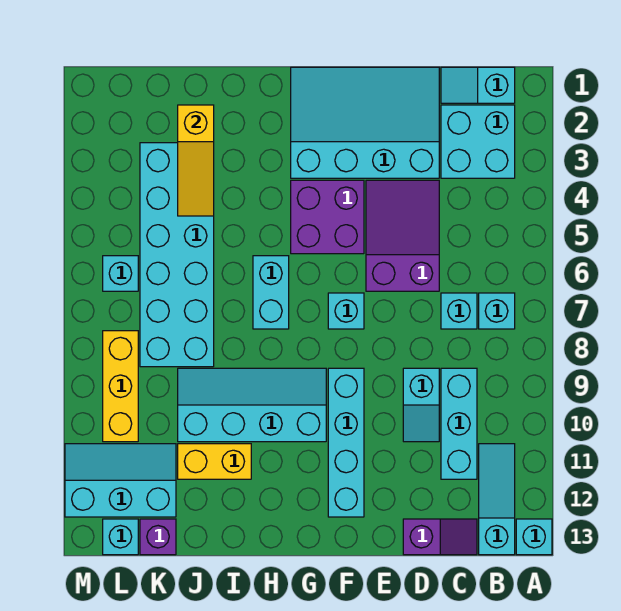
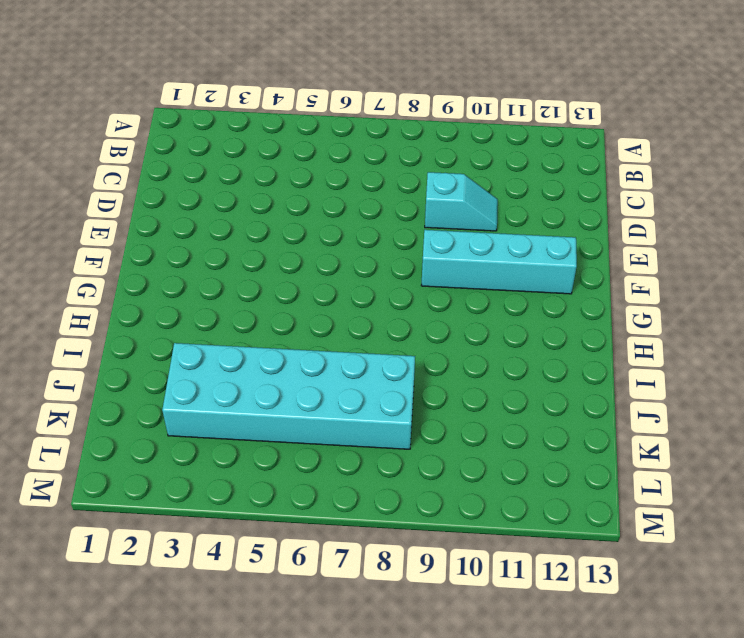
none -> cyan 1x1 brick [516,519,552,555]
none -> cyan 1x2 slope [441,67,515,103]
none -> cyan 2x2 brick [441,105,515,178]

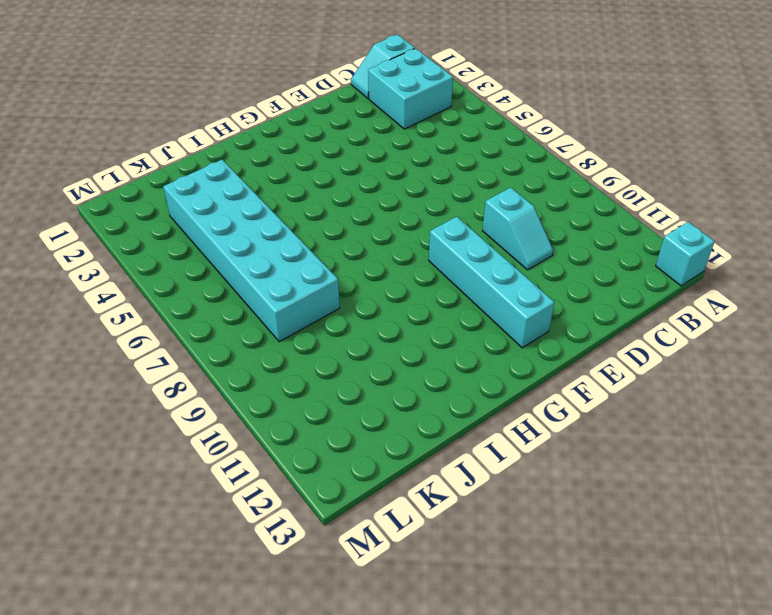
none -> cyan 1x1 brick [479,293,515,329]
none -> cyan 1x3 slope [479,444,515,555]
none -> cyan 1x1 brick [441,293,477,329]

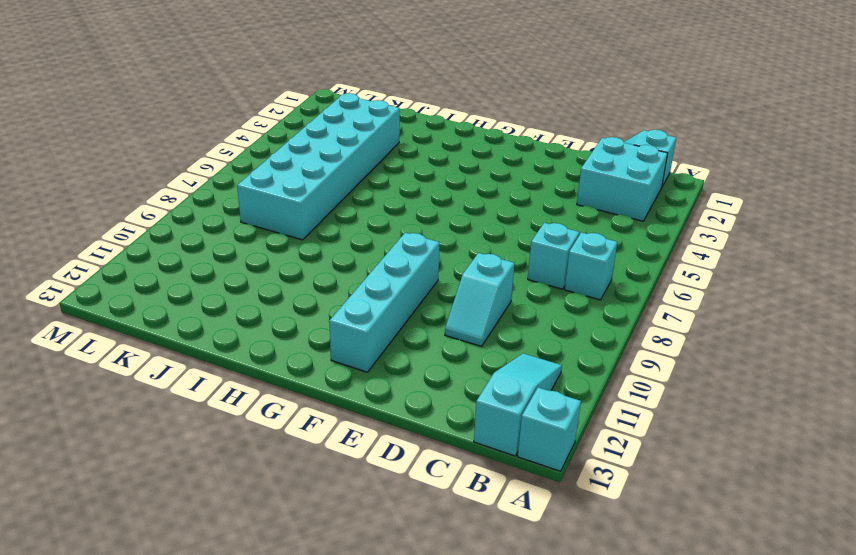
none -> cyan 1x3 brick [441,368,477,479]
none -> purple 1x2 slope [403,519,477,555]
none -> cyan 3x4 slope [291,67,439,178]

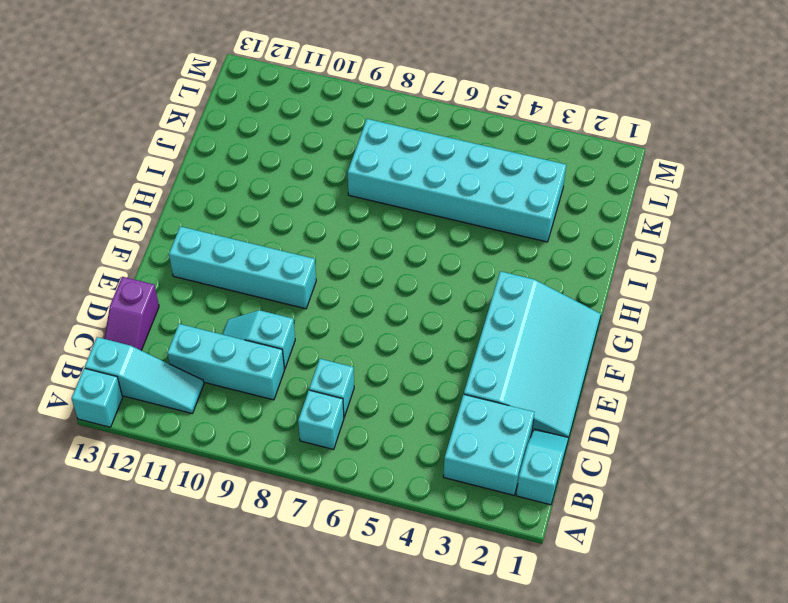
none -> purple 2x3 slope [366,180,439,291]
none -> purple 2x2 brick [291,180,364,254]
none -> cyan 1x1 brick [328,293,364,329]

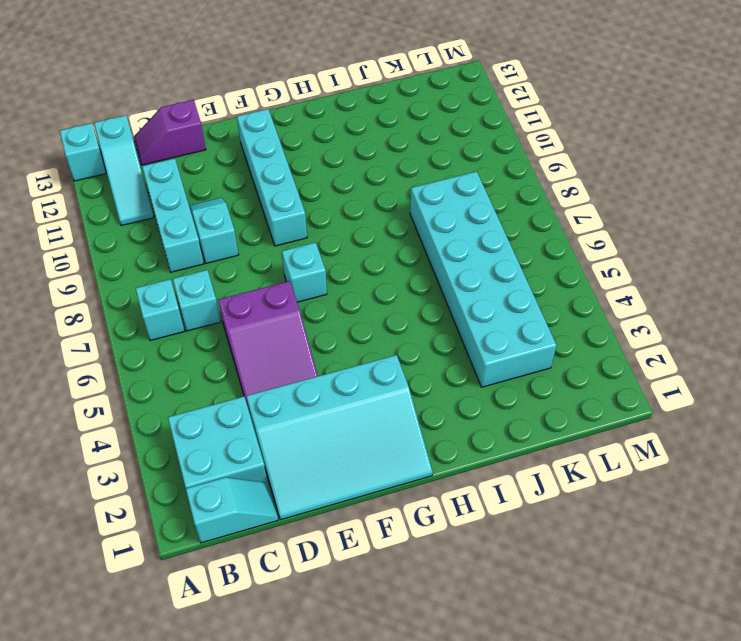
none -> purple 2x2 brick [291,180,364,254]
none -> cyan 2x4 slope [178,368,326,442]
none -> cyan 1x2 brick [253,256,289,329]

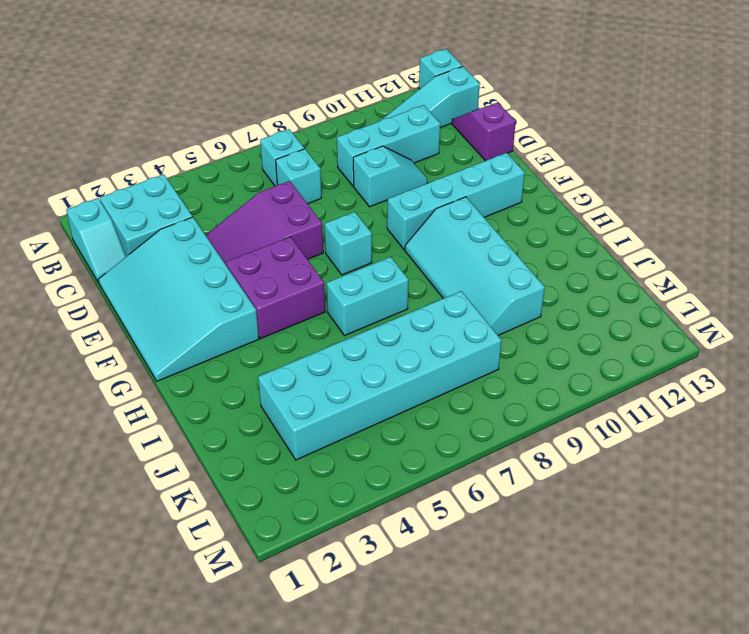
none -> yellow 1x2 brick [178,444,251,479]
none -> cyan 2x3 slope [65,444,176,517]
none -> purple 1x1 brick [140,519,176,555]

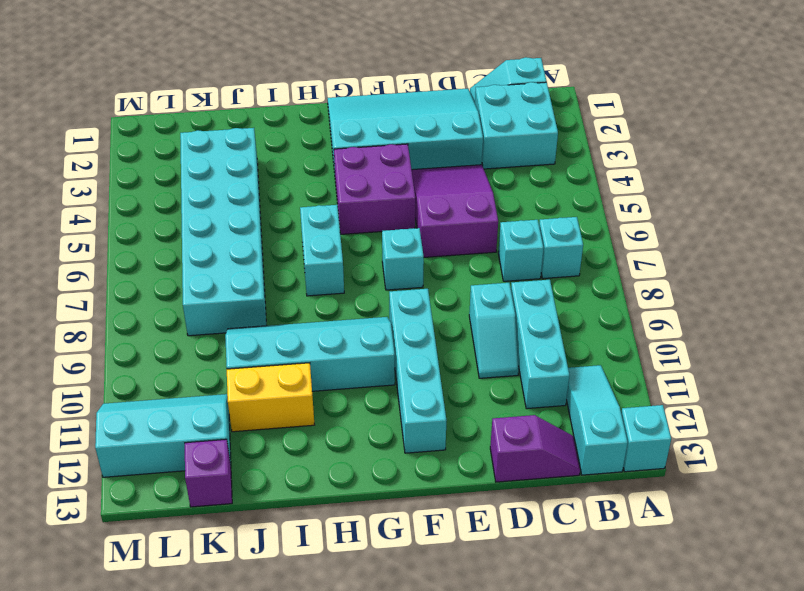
none -> cyan 1x1 brick [103,256,138,291]
none -> yellow 1x3 brick [103,331,138,442]
none -> cyan 1x1 brick [103,519,138,555]

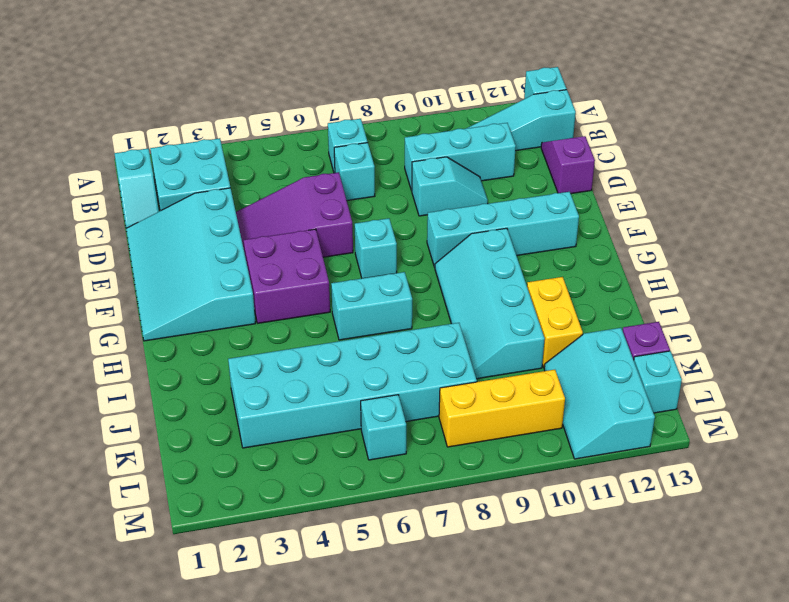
none -> yellow 1x3 slope [178,105,214,216]

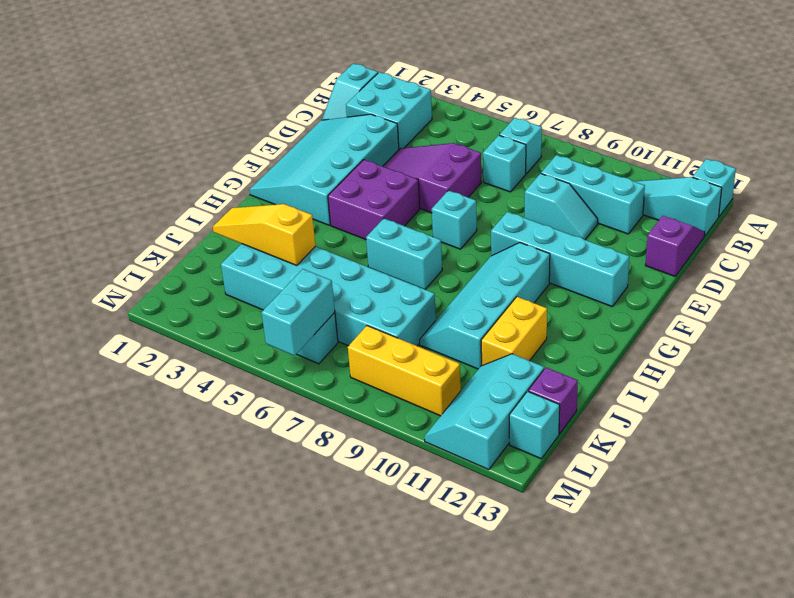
yellow 1x3 slope [213,204,316,265] -> yellow 1x3 slope turned to [178,105,214,216]
cyan 1x2 brick [261,269,335,356] -> none

